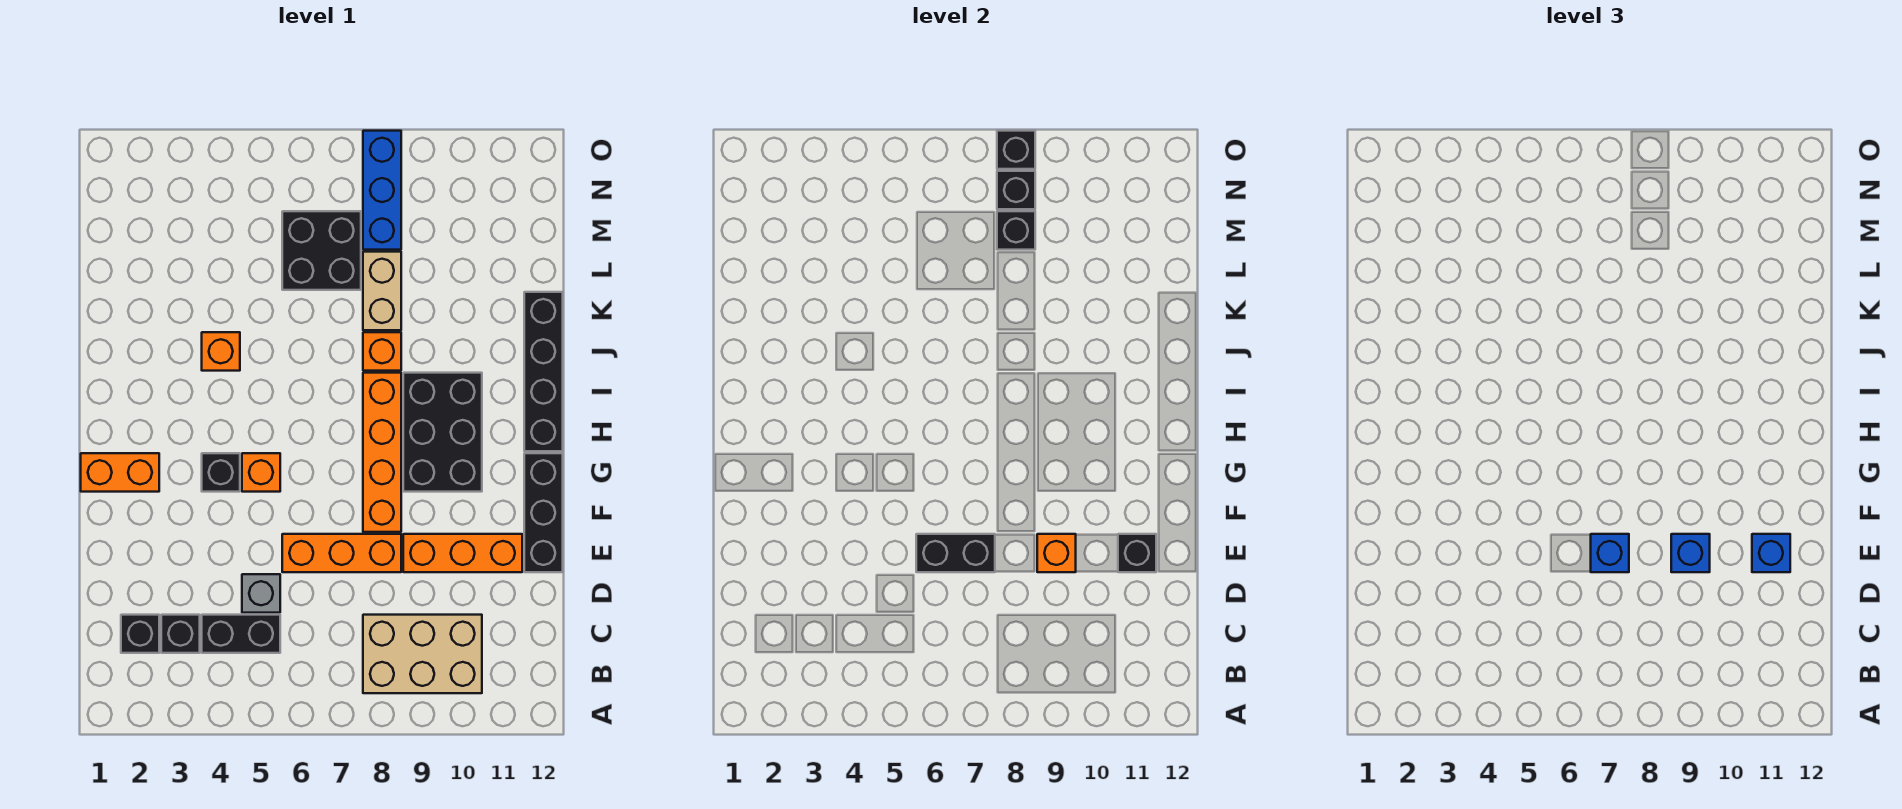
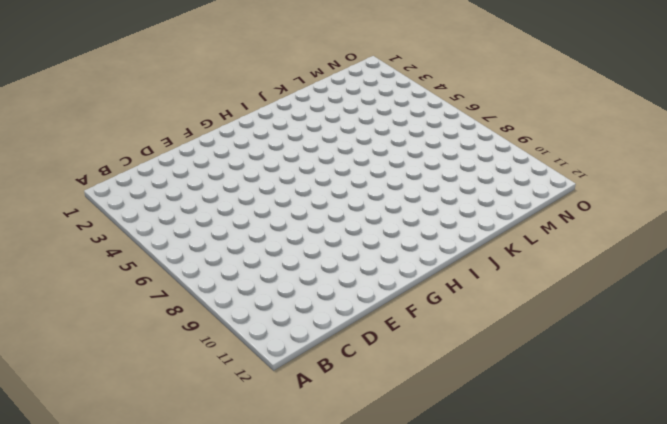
none -> tan 2x3 brick [363,615,482,693]
none -> black 1x1 brick [121,615,159,653]
none -> black 1x1 brick [161,615,200,653]

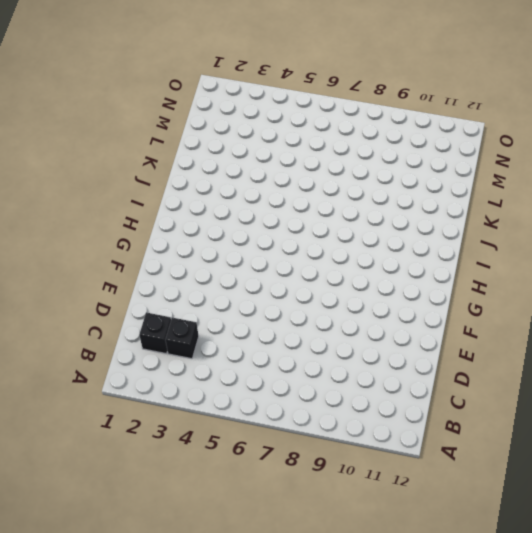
none -> tan 2x3 brick [363,615,482,693]
none -> black 1x2 brick [202,615,280,653]
none -> grey 1x1 brick [242,574,280,613]

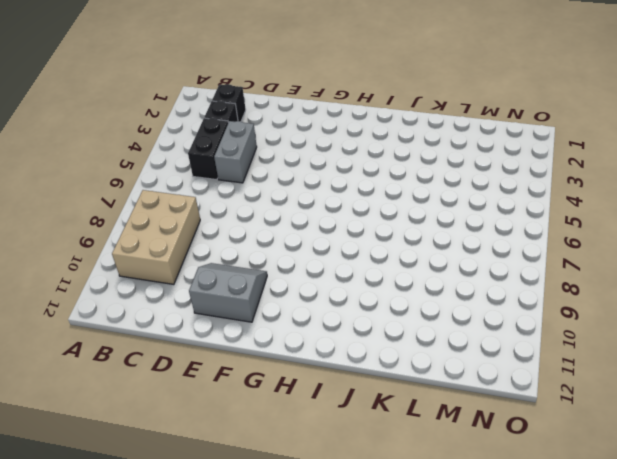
grey 1x2 brick [214,121,257,183] -> grey 1x1 brick [242,574,280,613]
grey 2x2 slope [189,263,267,322] -> orange 1x3 brick [403,534,522,572]
none -> orange 1x3 brick [282,534,401,572]
none -> black 1x3 brick [524,453,563,572]
none -> orange 1x4 brick [363,373,401,532]

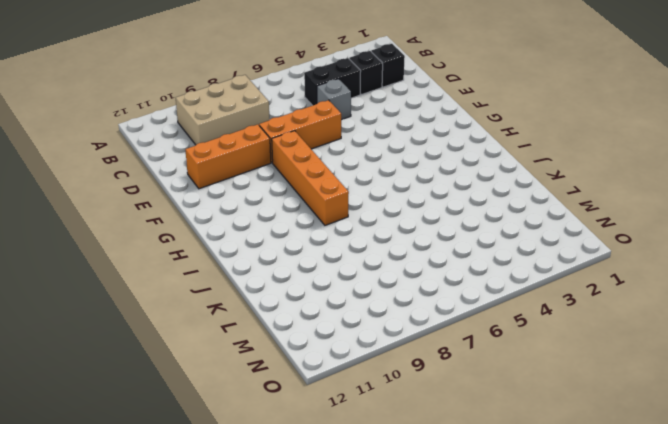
none -> black 1x3 brick [524,453,563,572]
none -> orange 1x2 brick [81,453,159,492]
none -> black 1x1 brick [202,453,240,492]

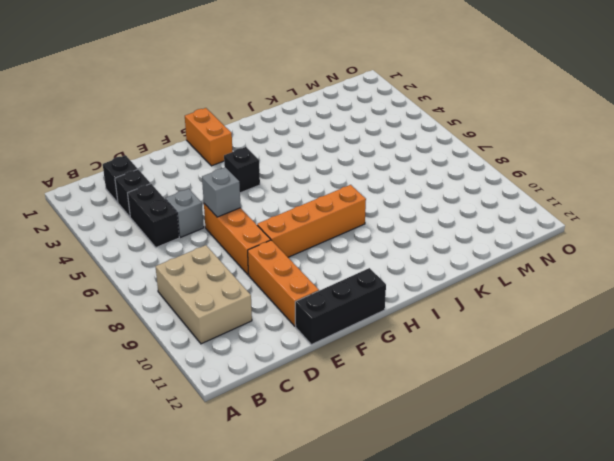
grey 1x1 brick [202,167,241,217] -> black 1x2 brick [916,534,995,572]
none -> orange 1x1 brick [242,453,280,492]
none -> black 2x3 brick [403,373,482,492]
none -> black 1x4 brick [524,292,563,451]

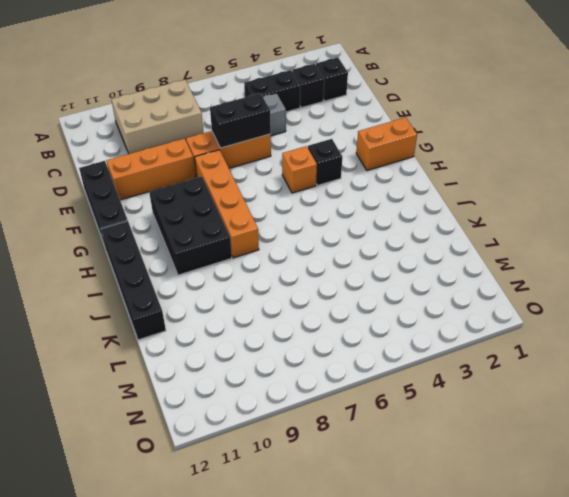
none -> orange 1x1 brick [202,332,240,371]
none -> orange 1x1 brick [363,332,401,371]
none -> tan 1x2 brick [363,252,401,330]

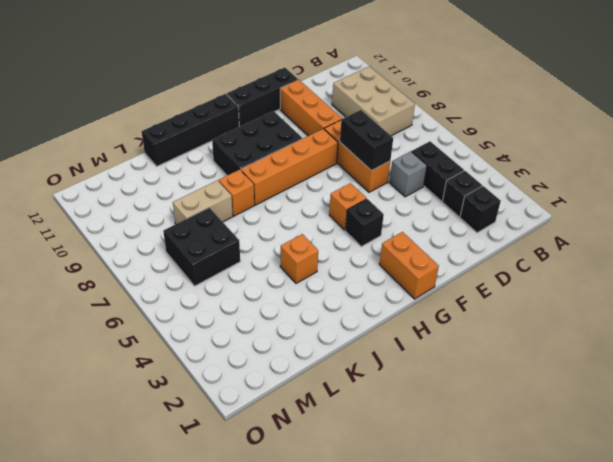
none -> blue 1x3 brick [363,131,401,250]
none -> orange 1x1 brick [1037,534,1076,572]
none -> black 1x1 brick [1118,534,1156,572]

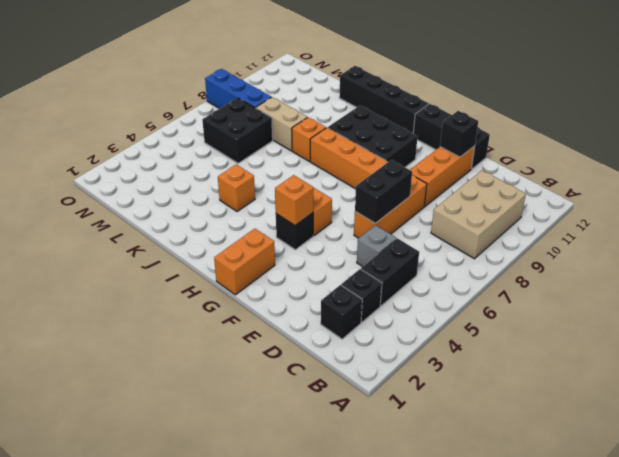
orange 1x1 brick [275,175,314,225] -> orange 1x1 brick moved to [1037,534,1076,572]
none -> black 1x1 brick [997,211,1035,250]
none -> black 1x1 brick [997,171,1035,209]
none -> black 1x1 brick [997,131,1035,169]

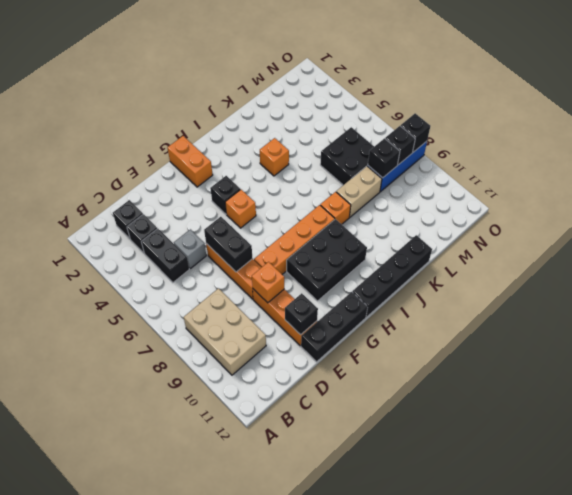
none -> blue 1x1 brick [1591,534,1629,572]
none -> blue 1x1 brick [1671,534,1710,572]
none -> blue 1x1 brick [1752,534,1790,572]

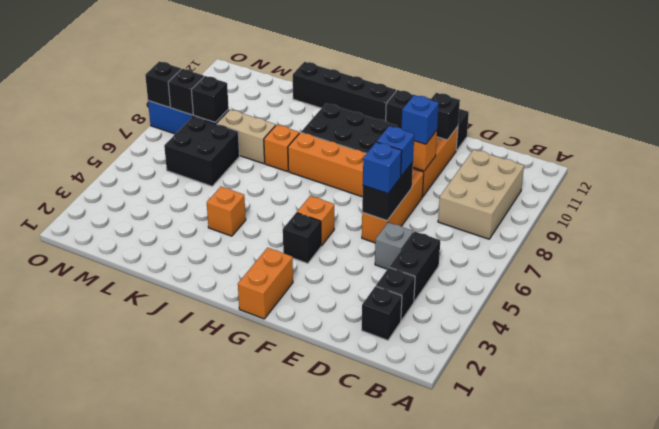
blue 1x1 brick [363,142,402,194] -> blue 1x1 brick moved to [1752,534,1790,572]

